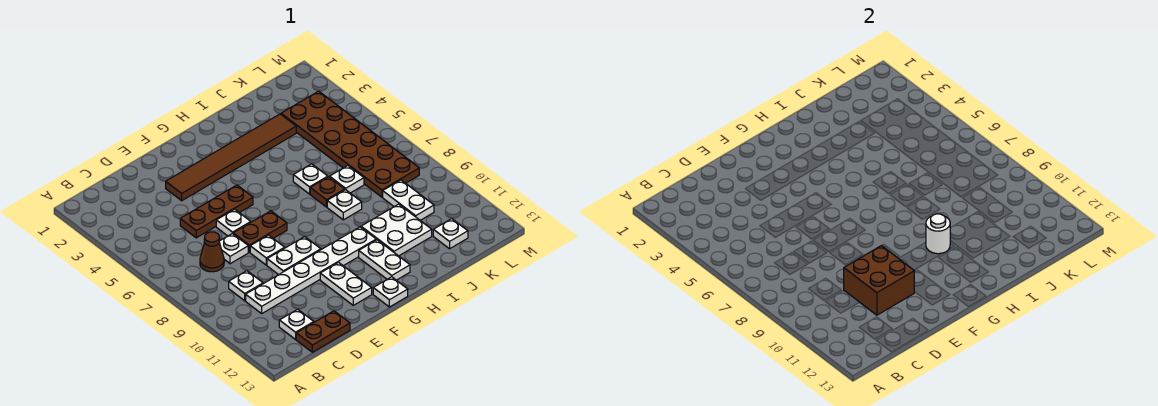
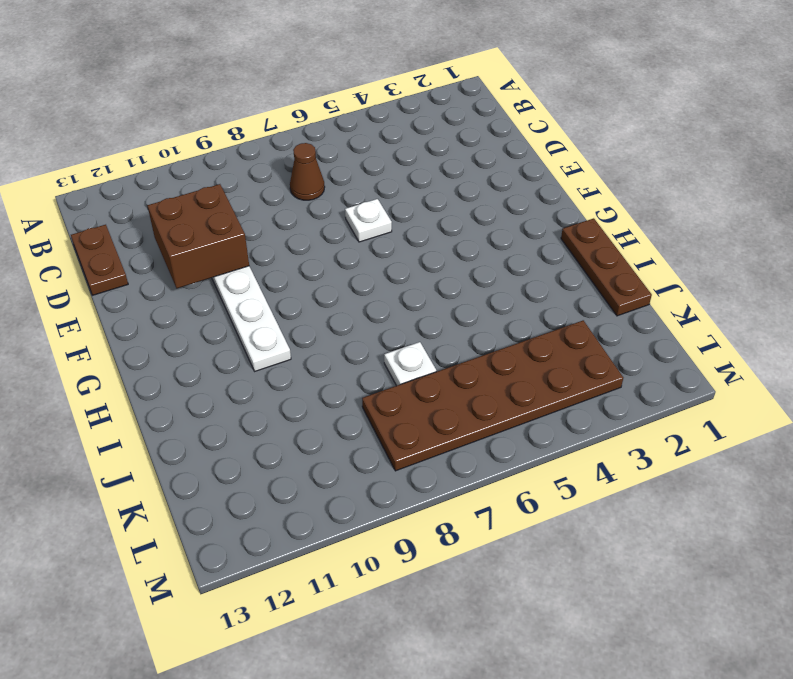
brown 1x3 plate [561,218,652,316] -> brown 1x3 plate moved to [180,185,253,238]
none -> white 1x1 plate [229,271,263,301]
none -> white 1x1 plate [279,309,314,339]
none -> white 1x1 plate [219,233,248,264]

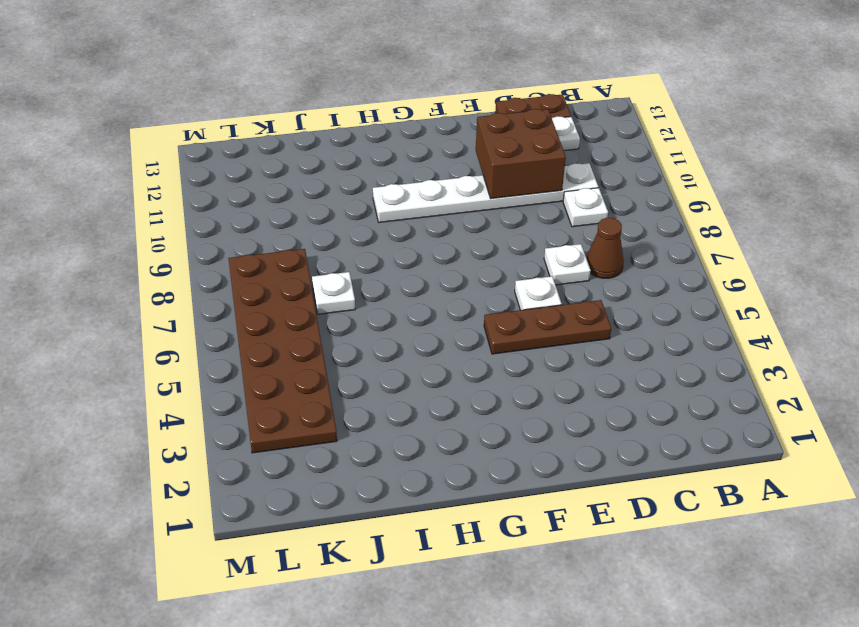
none -> brown 1x6 tile [166,114,296,201]
none -> brown 1x2 plate [233,211,287,252]
none -> white 1x1 plate [250,235,285,265]

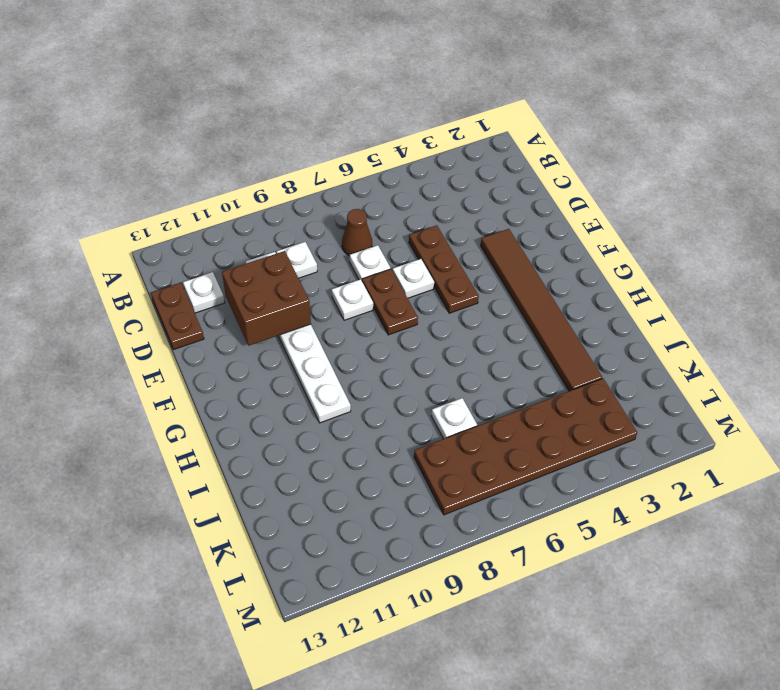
none -> white 1x2 plate [267,237,321,275]
none -> white 1x2 plate [320,262,372,305]
none -> white 1x1 plate [373,277,408,307]

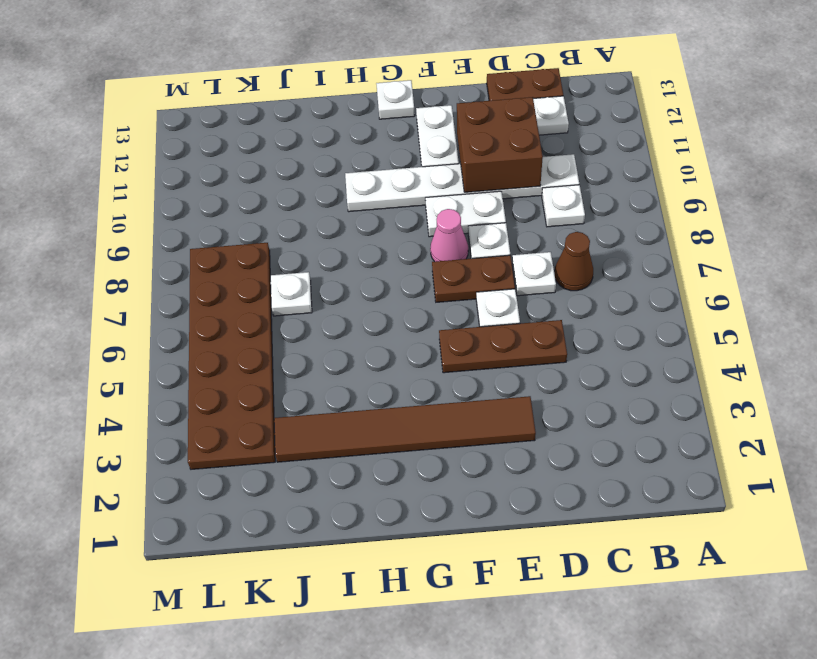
pink 1x1 cone [430,209,468,262] -> none
none -> white 1x2 plate [359,240,410,280]
none -> white 1x1 plate [293,164,328,194]
none -> brown 1x1 plate [310,177,345,207]

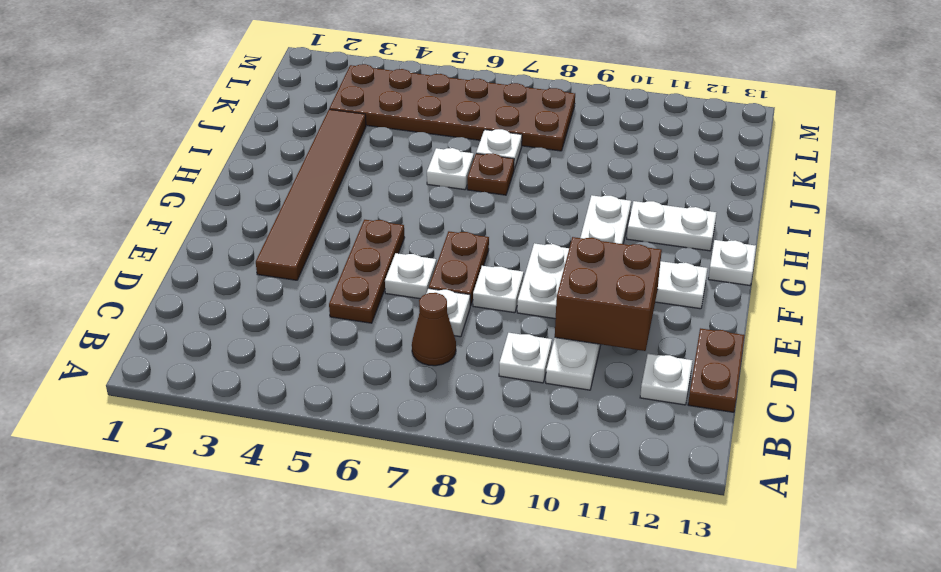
none -> white 1x1 plate [327,190,362,220]
none -> white 2x2 plate [361,204,432,256]
none -> white 1x2 plate [383,180,434,220]

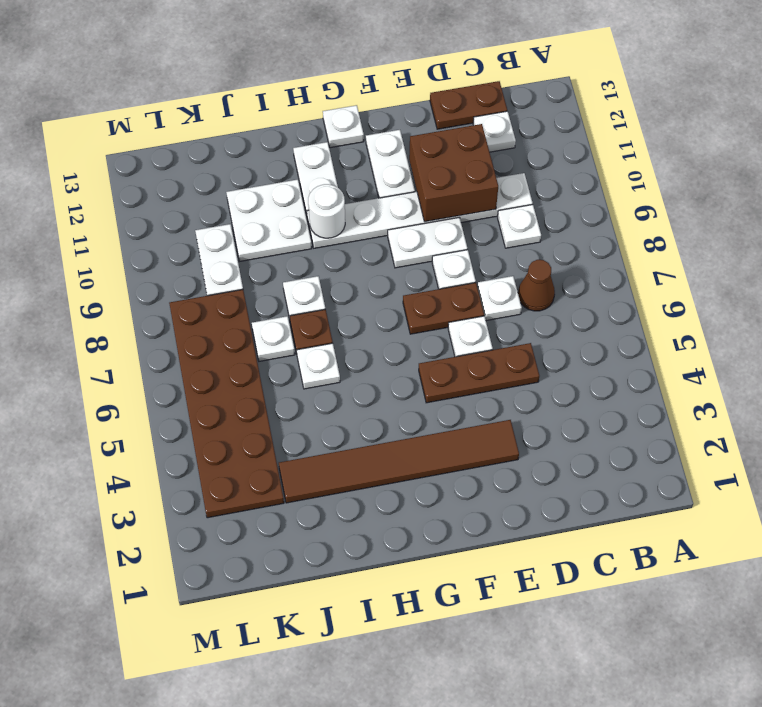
none -> white 1x1 plate [433,219,468,249]

